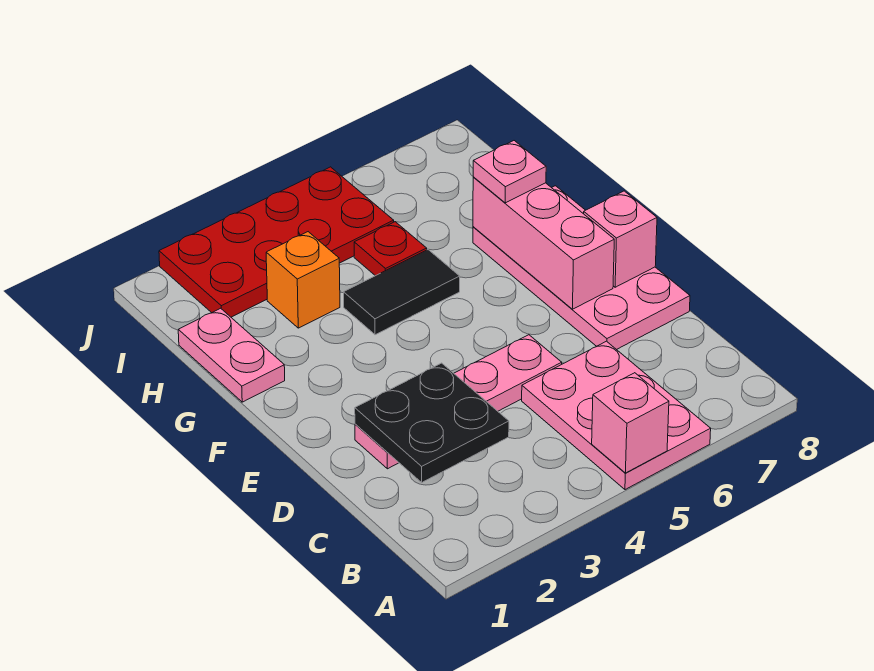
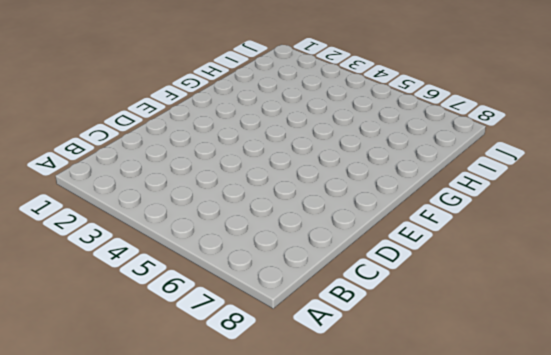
none -> pink 2x3 plate [522,341,711,490]
none -> pink 1x4 plate [355,335,562,469]
none -> pink 2x4 plate [473,186,690,350]

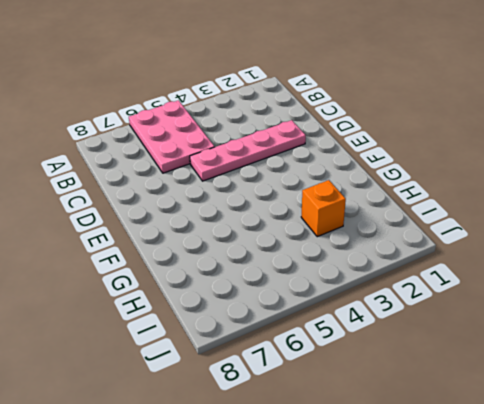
none -> pink 2x4 plate [473,186,690,350]
none -> pink 1x2 plate [178,308,285,402]
none -> black 1x2 tile [344,250,460,335]

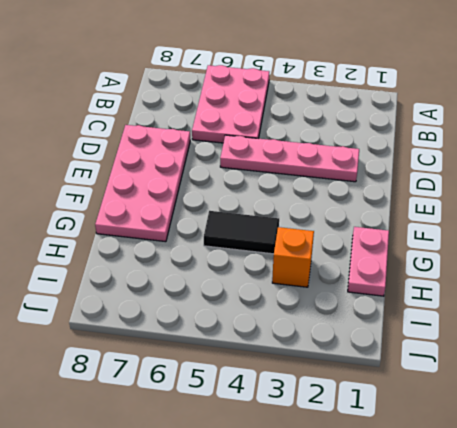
none -> red 1x1 plate [354,222,427,276]
none -> red 2x4 plate [159,167,394,317]
none -> pink 1x1 brick [592,373,669,473]

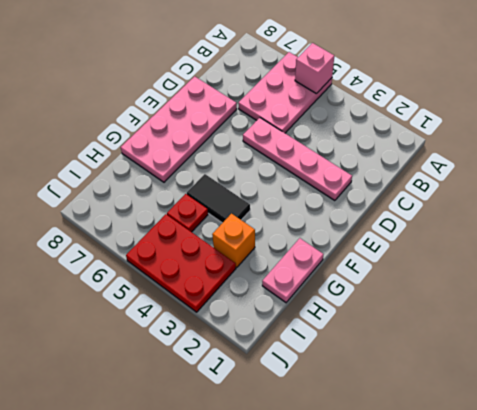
red 2x3 plate [126,214,236,312] -> red 2x4 plate [159,167,394,317]
none -> black 2x2 plate [355,363,509,482]
none -> pink 1x3 brick [473,177,614,309]
none -> pink 1x1 brick [584,191,657,287]

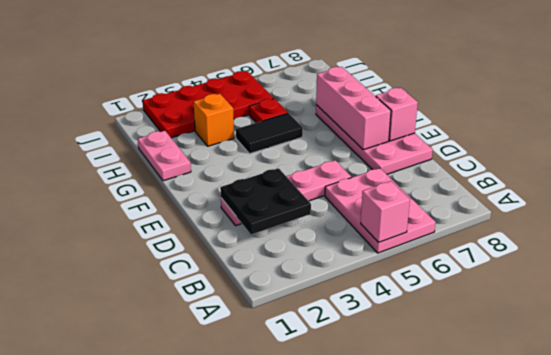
none -> pink 1x1 plate [473,141,546,203]

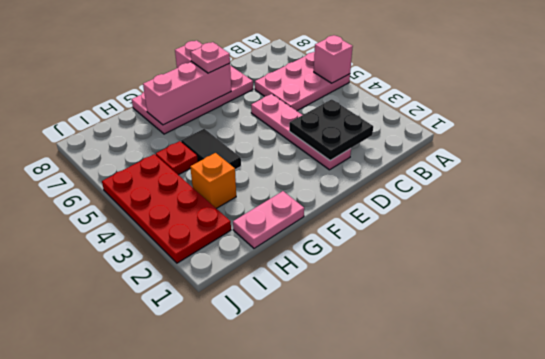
pink 1x1 plate [191,42,230,73] -> pink 1x1 plate moved to [473,141,546,203]

